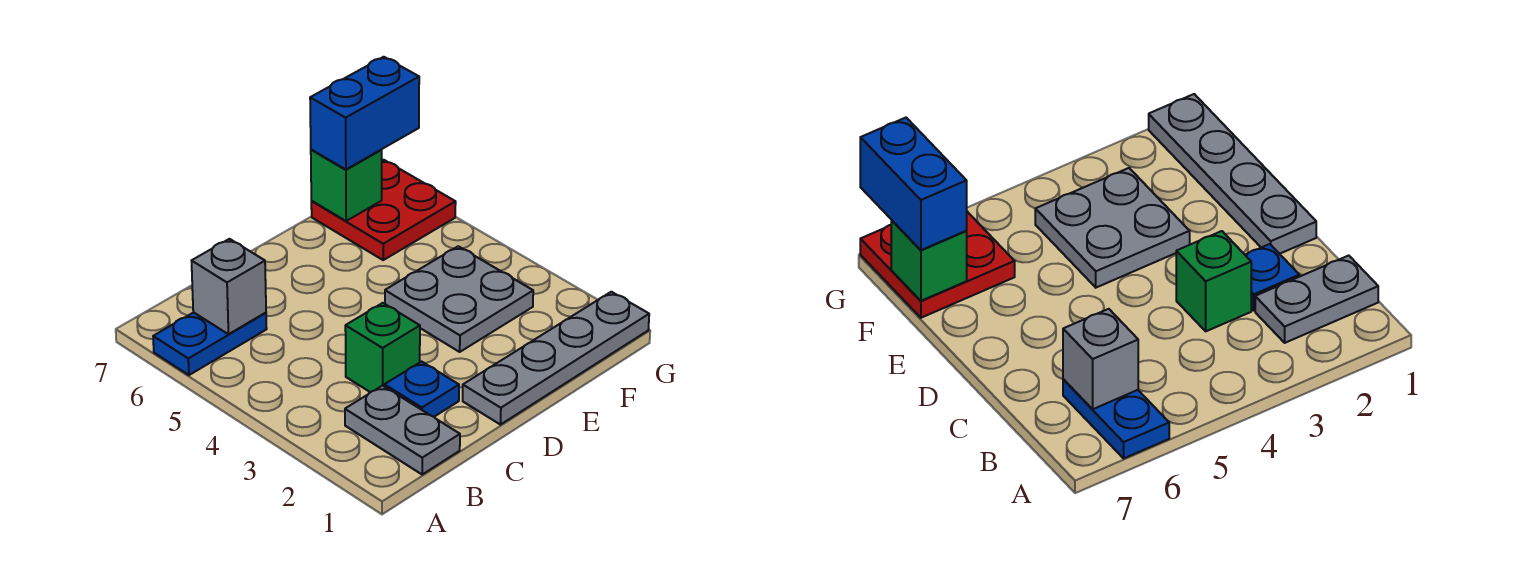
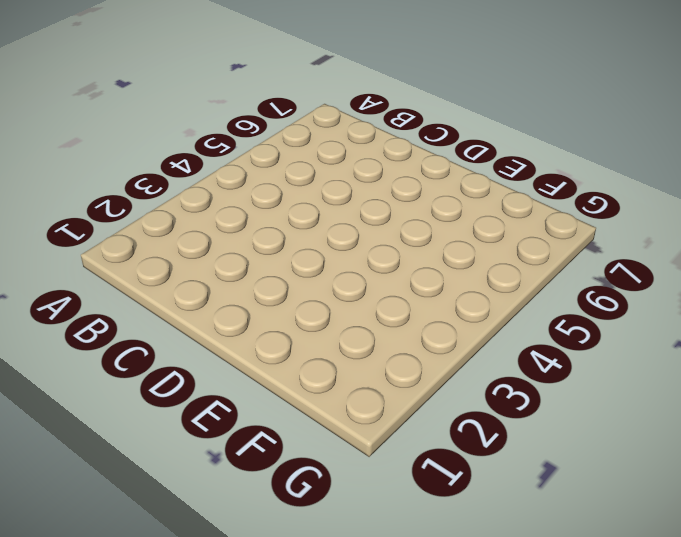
none -> blue 1x2 plate [153,312,267,375]
none -> grey 1x2 plate [345,386,460,474]

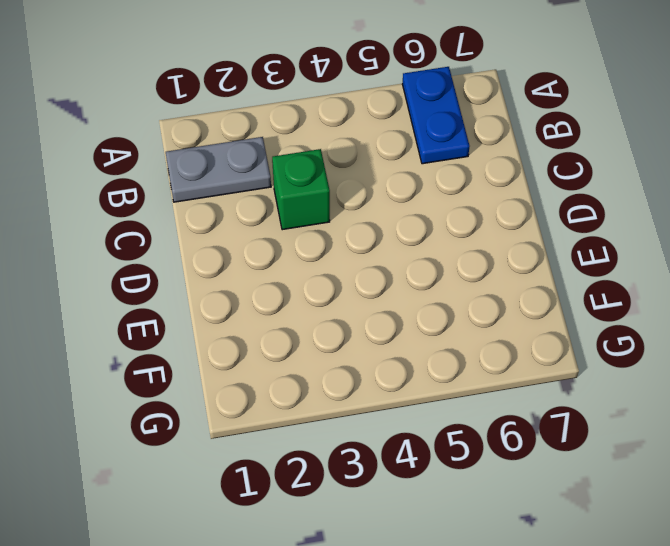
none -> blue 1x1 plate [384,362,459,417]
none -> grey 1x4 plate [463,292,649,425]

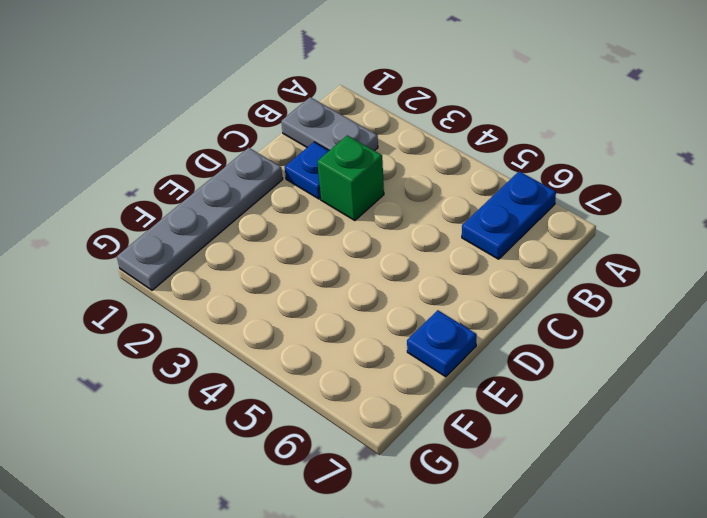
blue 1x1 plate [407,310,477,377] -> none
none -> grey 2x2 plate [385,246,533,352]
none -> red 2x2 plate [311,160,456,260]

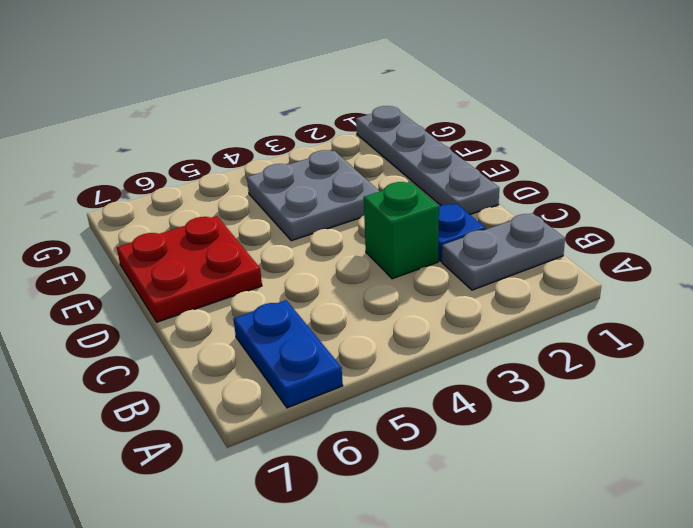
red 2x2 plate [117,216,262,322] -> red 2x2 plate moved to [311,160,456,260]
none -> grey 1x1 brick [192,239,266,334]
none -> green 1x1 brick [311,150,382,221]

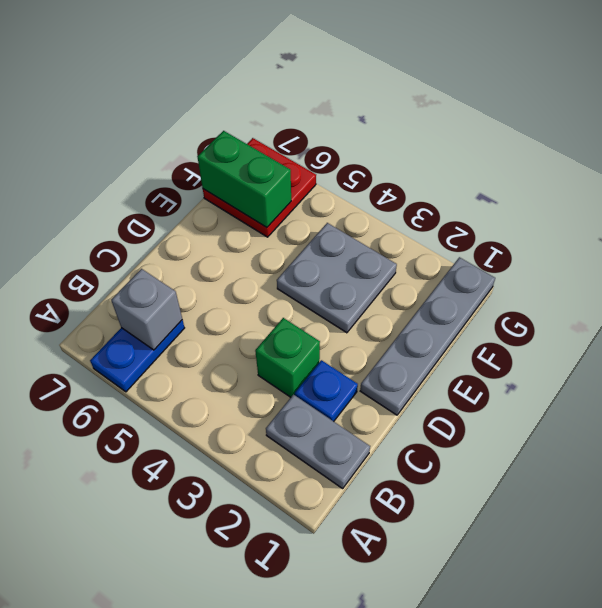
green 1x2 brick [197,131,291,227] -> green 1x1 brick [311,150,382,221]
none -> blue 1x2 brick [310,57,419,169]

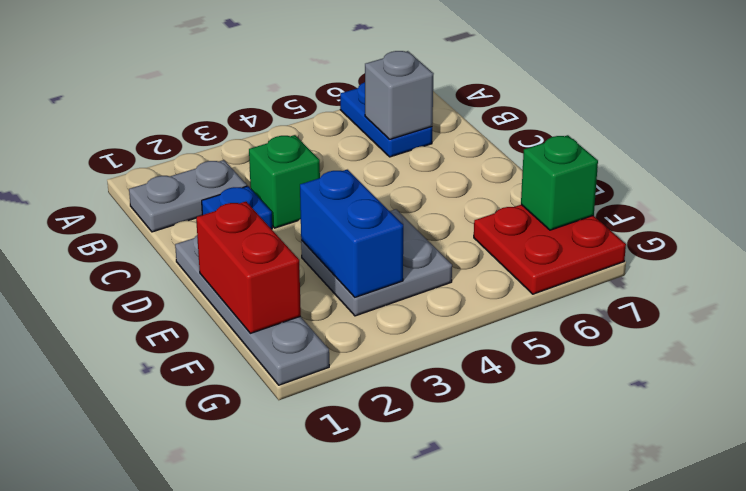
red 1x2 brick [196,202,301,333] -> none
blue 1x2 brick [300,170,403,297] -> blue 1x2 brick moved to [310,57,419,169]

